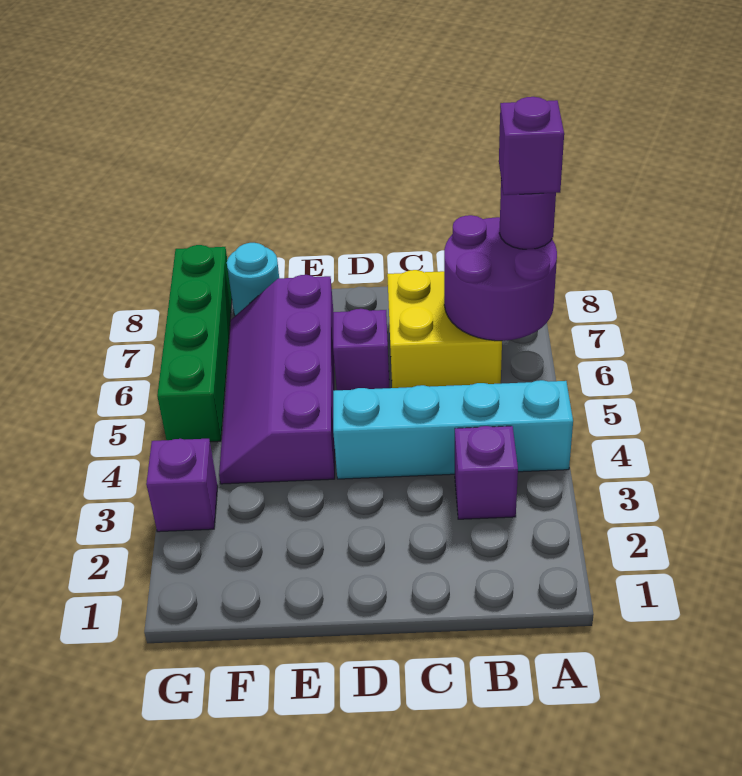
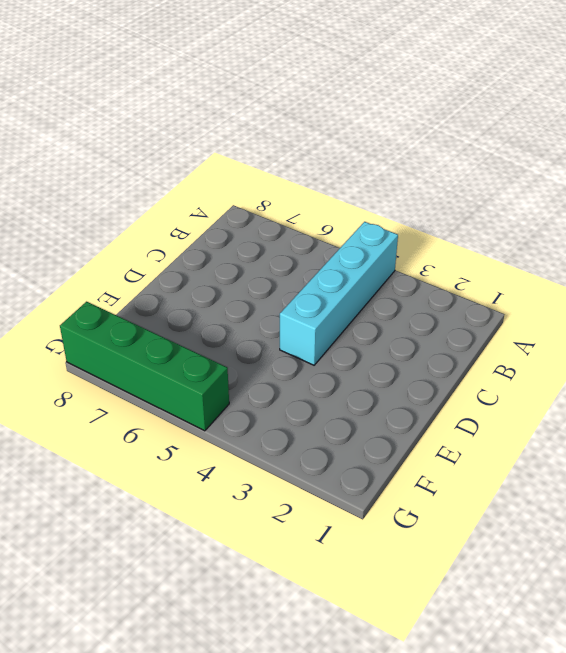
none -> purple 1x1 brick [455,426,518,519]
none -> yellow 2x2 brick [387,270,502,388]

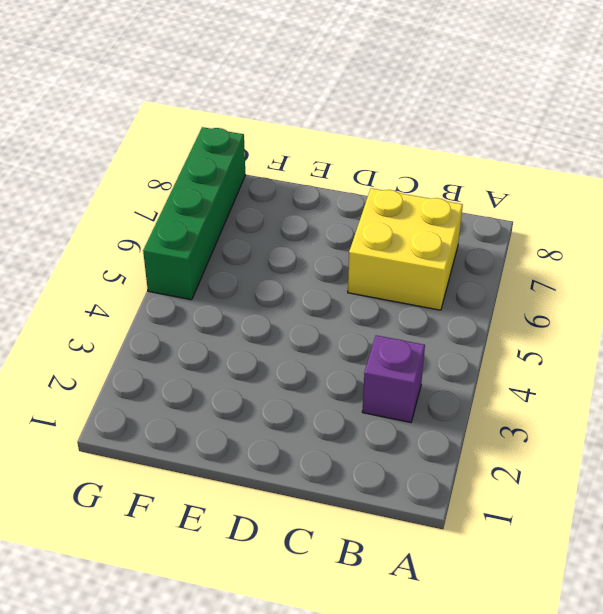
none -> cyan 1x4 brick [333,380,573,479]
none -> purple 1x1 brick [333,309,389,390]

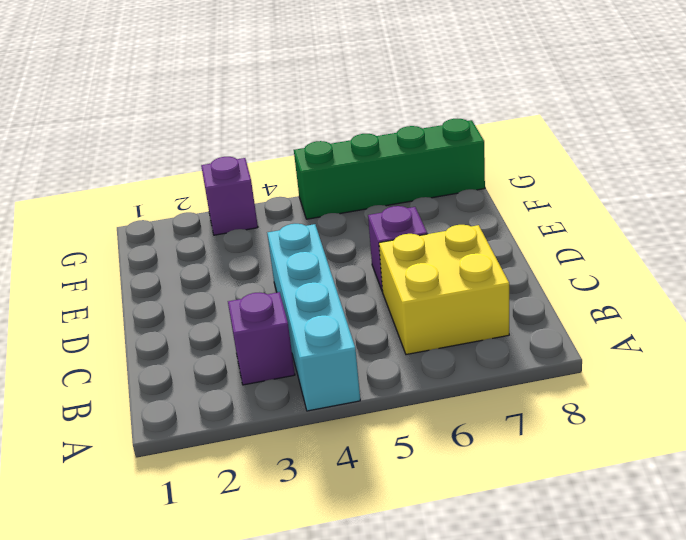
none -> purple 2x4 slope [219,275,335,484]
none -> cyan 1x1 round brick [227,243,279,316]

